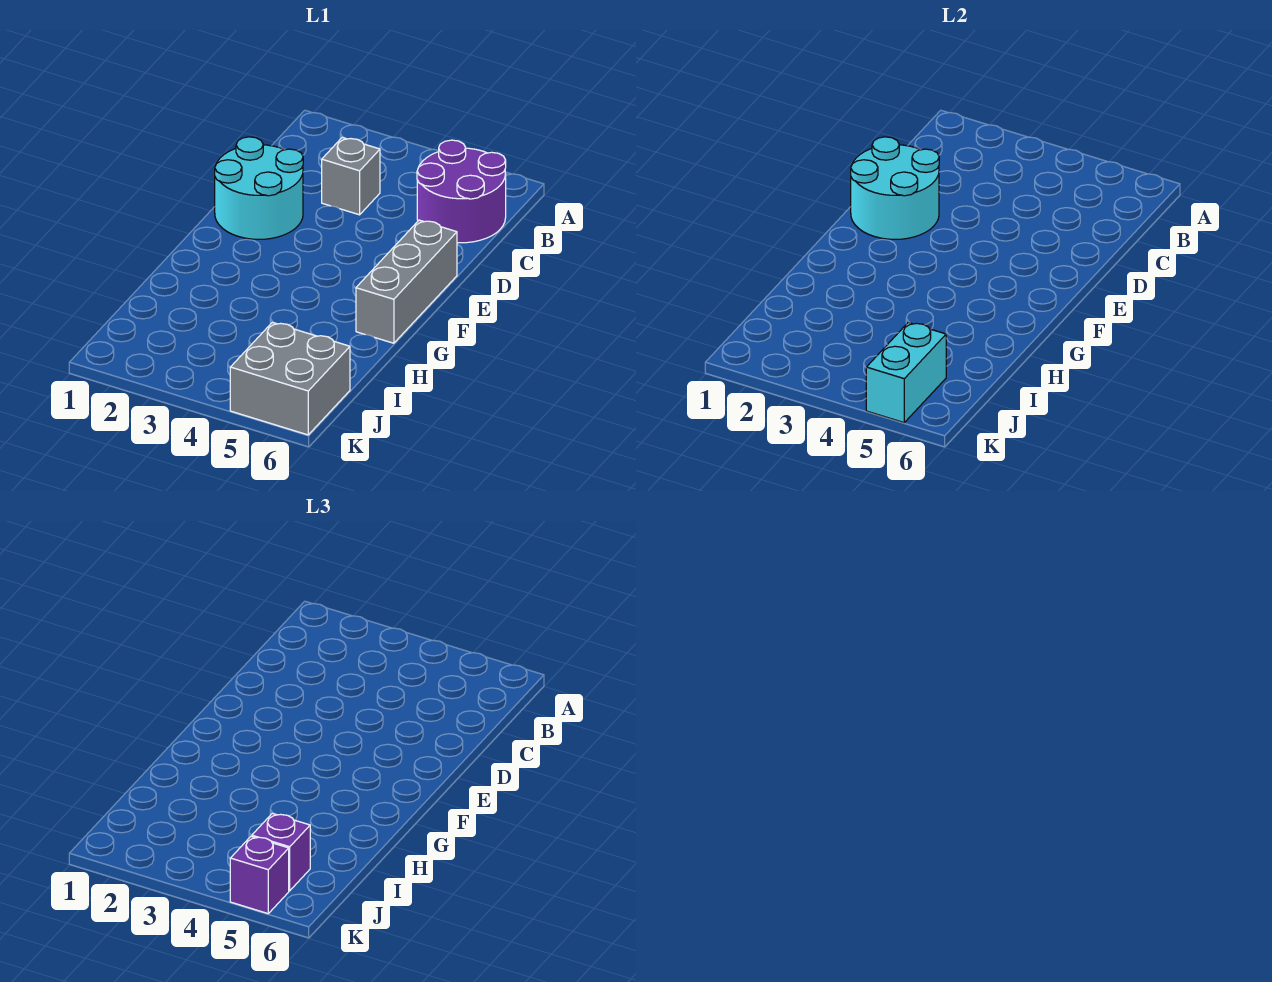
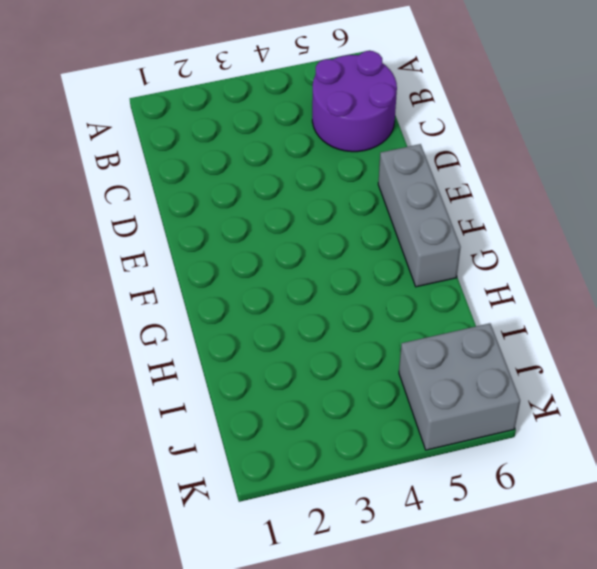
none -> grey 1x1 brick [322,137,380,215]
none -> cyan 2x2 round brick [215,137,303,239]

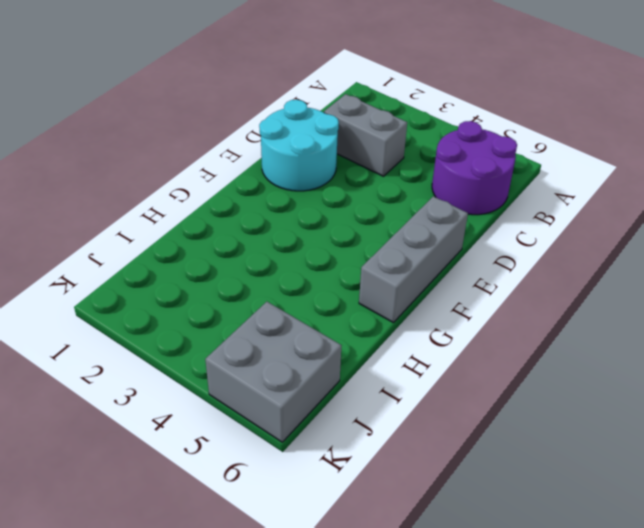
grey 1x2 brick [324,94,407,176] -> grey 1x1 brick [322,137,380,215]
none -> cyan 2x2 round brick [851,137,939,239]
none -> cyan 1x2 brick [866,322,946,423]

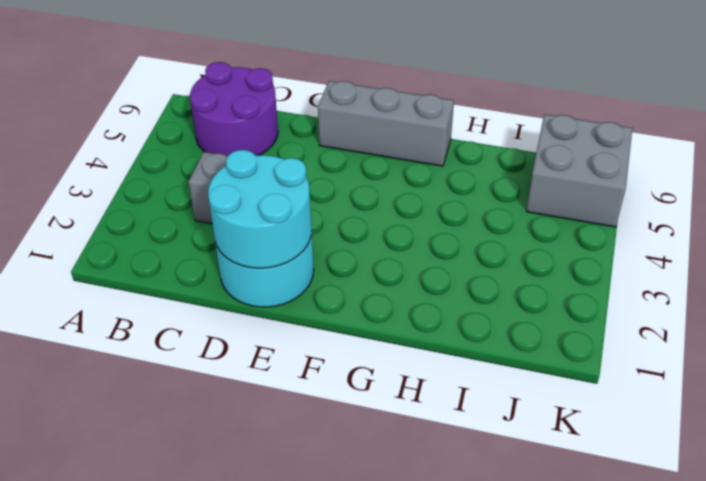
none -> cyan 1x2 brick [866,322,946,423]
none -> purple 1x1 brick [252,813,310,891]

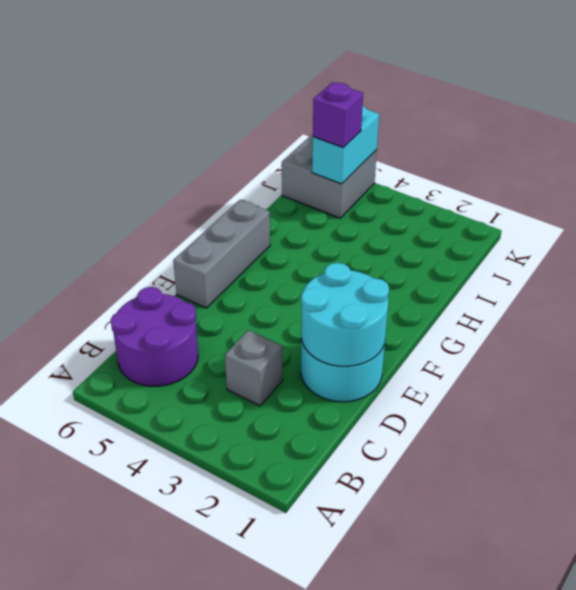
none -> purple 1x1 brick [230,836,289,914]

